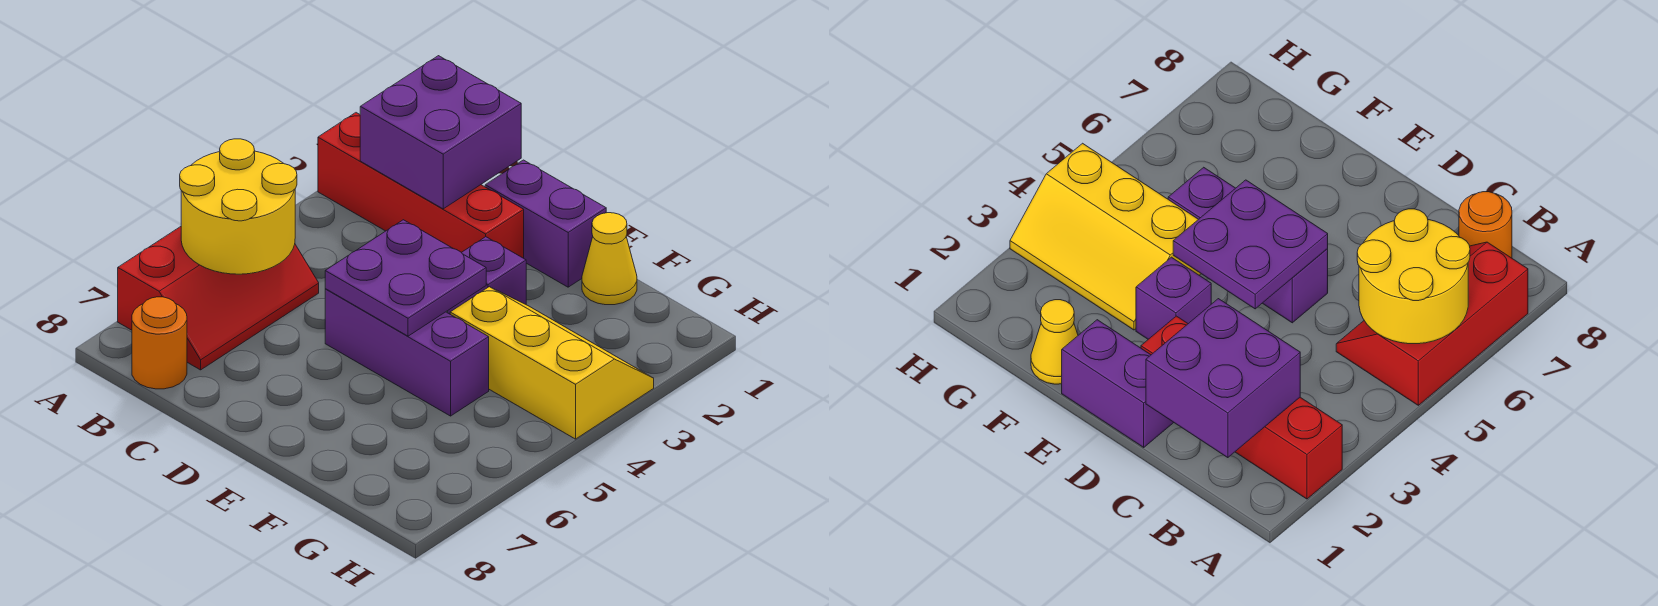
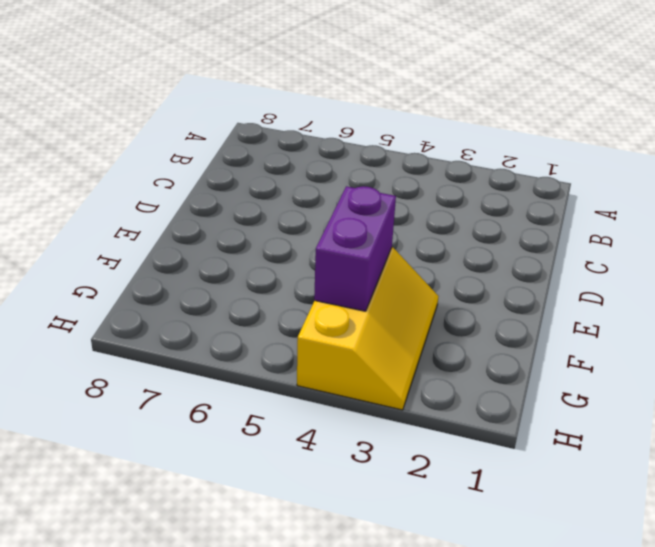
purple 1x2 brick [314,186,396,311] -> purple 1x2 brick moved to [485,160,606,287]
none -> red 1x4 brick [318,113,524,258]
none -> red 2x3 slope [118,227,319,370]

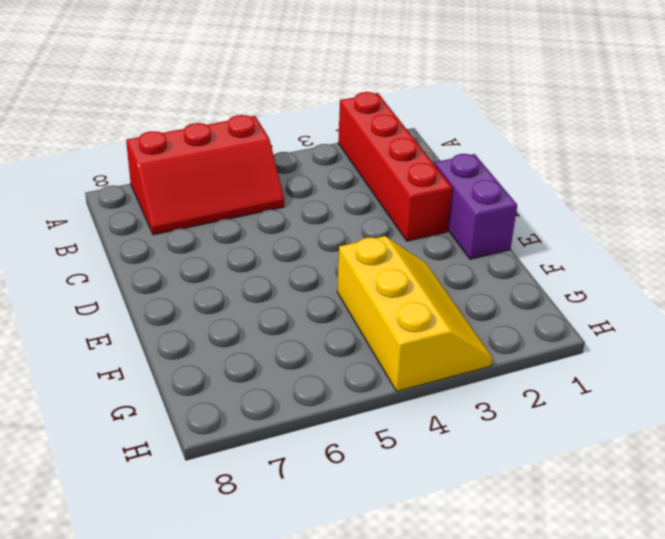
none -> orange 1x1 round brick [132,297,187,389]
none -> purple 1x3 brick [325,289,489,416]

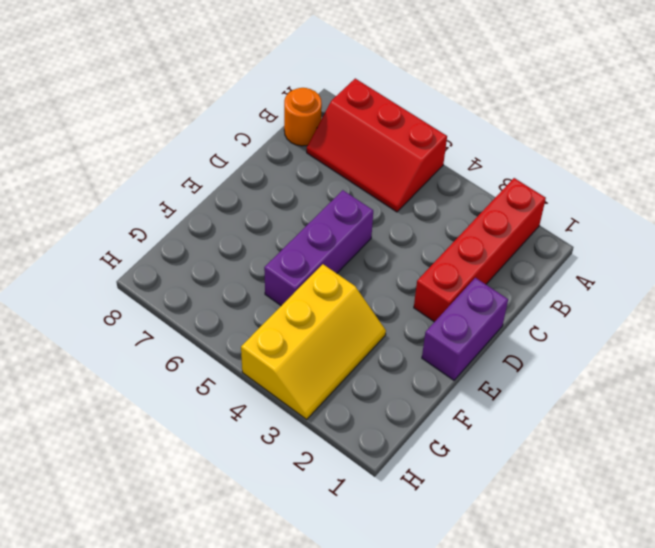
none -> purple 1x1 brick [448,237,526,314]
none -> yellow 1x1 cone [582,213,637,305]

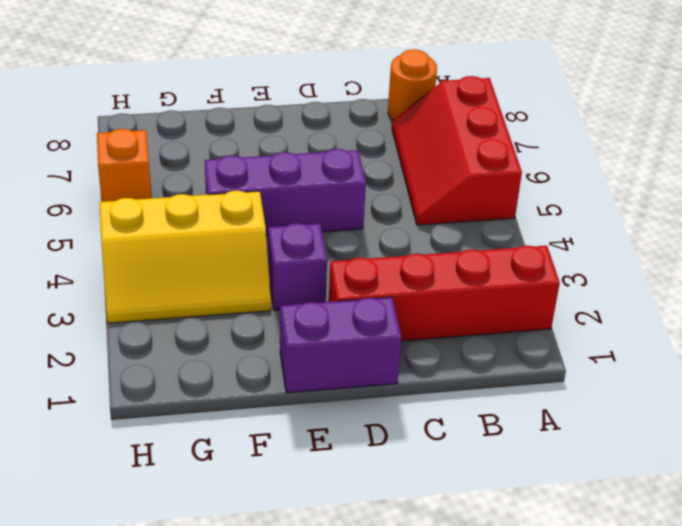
orange 1x1 brick [97,129,151,202] -> none
none -> yellow 1x1 cone [582,213,637,305]
none -> yellow 2x2 round brick [180,139,297,274]

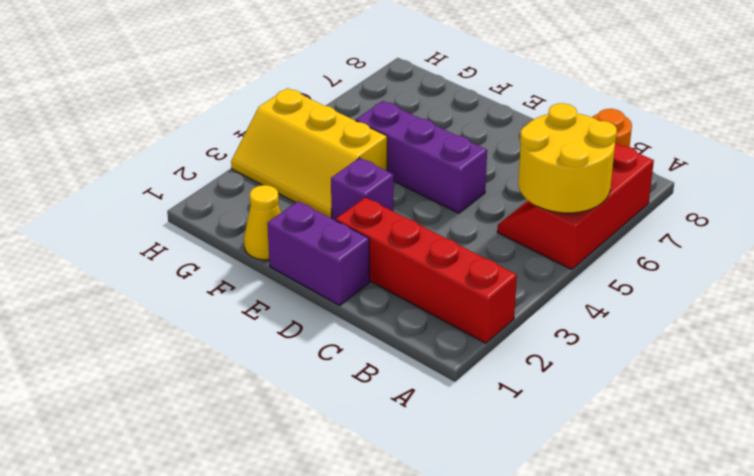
none -> purple 2x2 brick [360,56,521,209]
none -> purple 2x2 plate [325,220,486,336]

